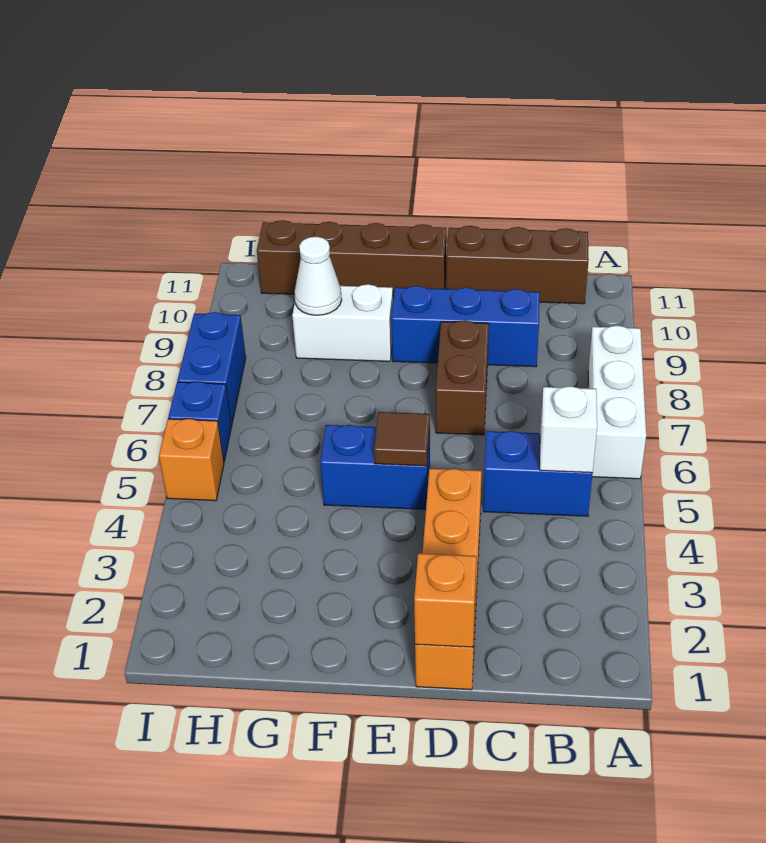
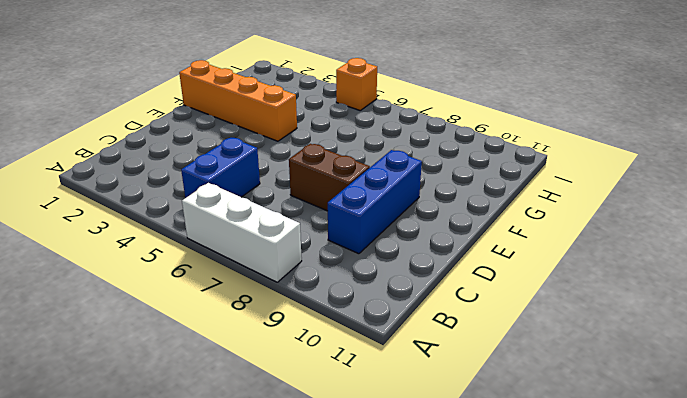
orange 1x4 brick [179,60,297,141] -> orange 1x4 brick moved to [415,468,482,690]
none -> brown 1x3 brick [446,226,589,304]
none -> blue 1x2 brick [320,425,430,509]
none -> brown 1x4 brick [257,220,446,298]

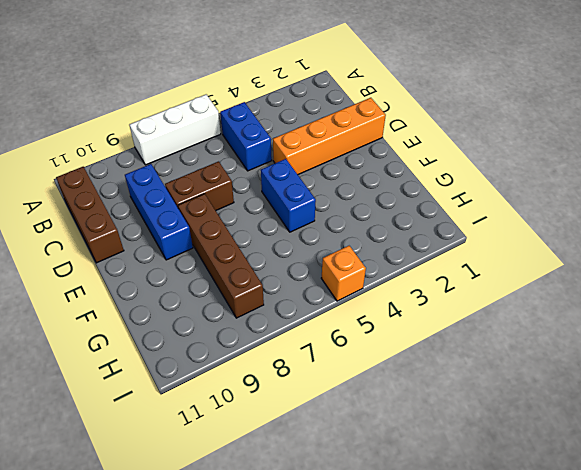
brown 1x4 brick [178,194,264,318] -> brown 1x4 brick moved to [257,220,446,298]
none -> white 1x2 brick [292,284,393,361]
none -> blue 1x1 brick [168,381,232,461]
none -> blue 1x2 brick [177,312,246,425]

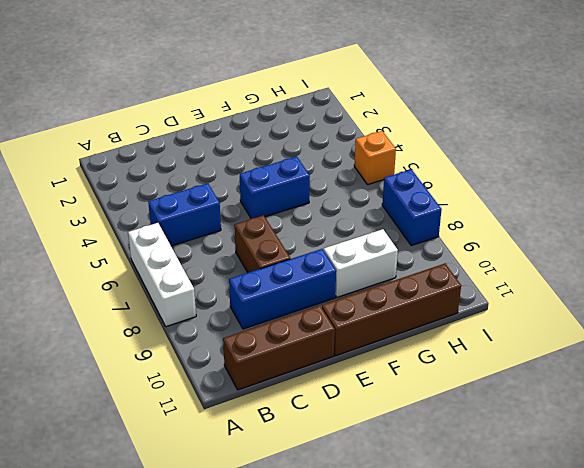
none -> orange 1x4 brick [415,468,482,690]
none -> blue 1x1 brick [168,381,232,461]
none -> white 1x1 brick [540,386,597,473]

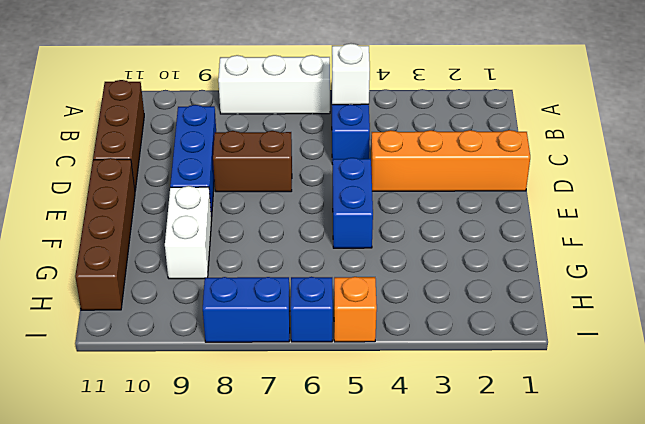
none -> orange 1x1 brick [414,553,476,647]
none -> brown 1x1 tile [374,412,430,466]
none -> white 1x1 cone [295,237,342,315]

